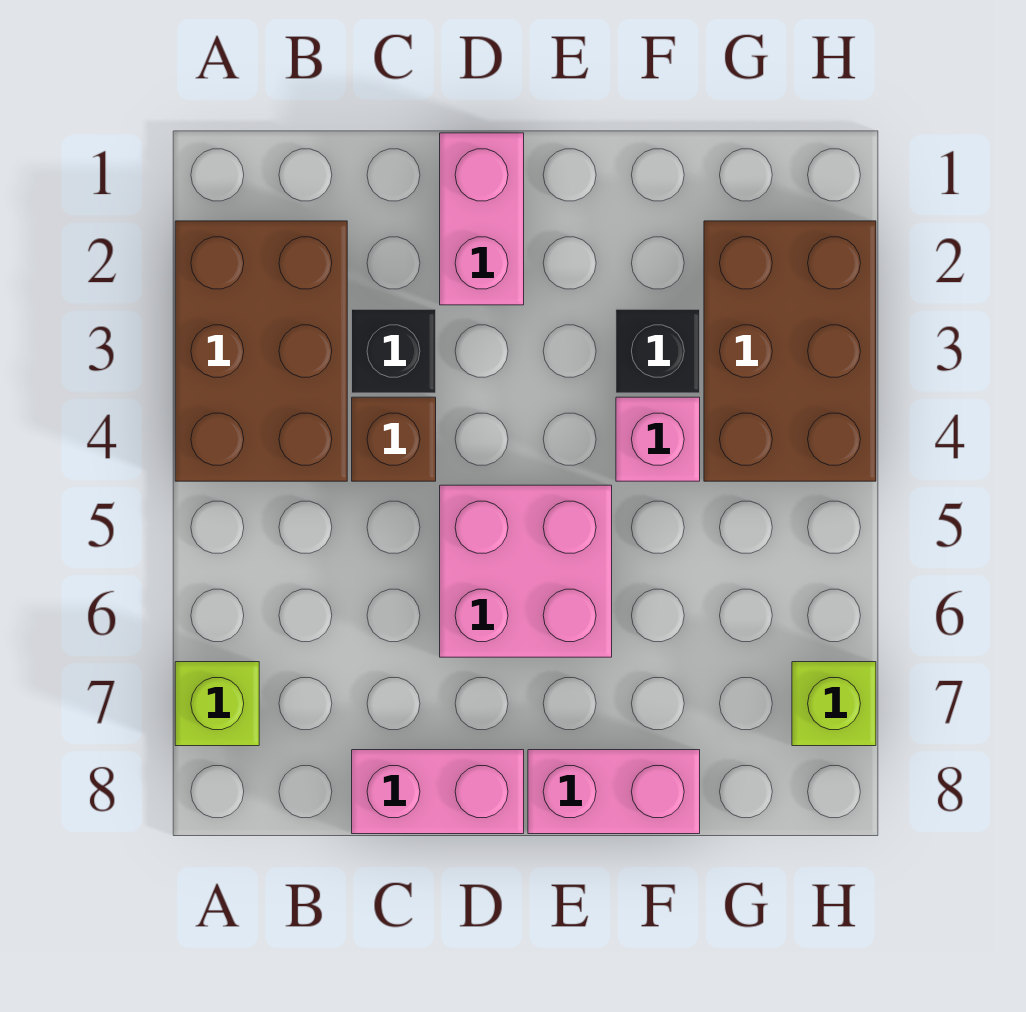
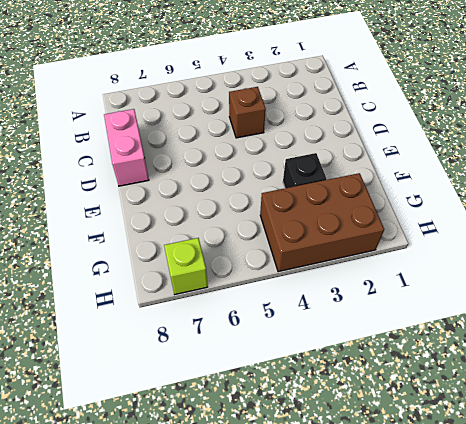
none -> brown 2x3 brick [175,221,347,481]
none -> lime 1x1 brick [175,662,259,746]
none -> black 1x1 brick [352,309,436,393]

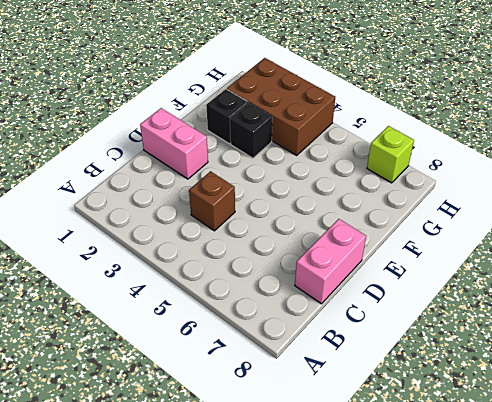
black 1x1 brick [206,89,248,144] -> black 1x1 brick moved to [352,309,436,393]
none -> brown 2x3 brick [175,221,347,481]
none -> lime 1x1 brick [175,662,259,746]
none -> pink 2x2 brick [440,485,612,657]

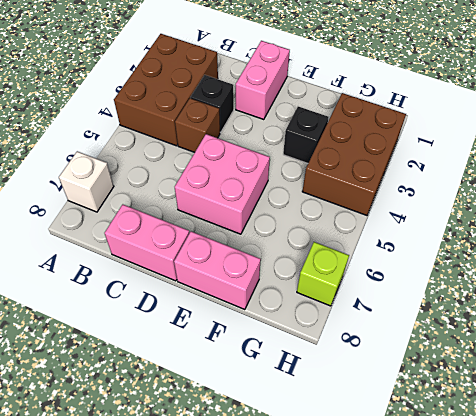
white 1x1 brick [59,151,114,212] -> lime 1x1 brick [175,662,259,746]
none -> pink 1x1 brick [616,397,700,481]

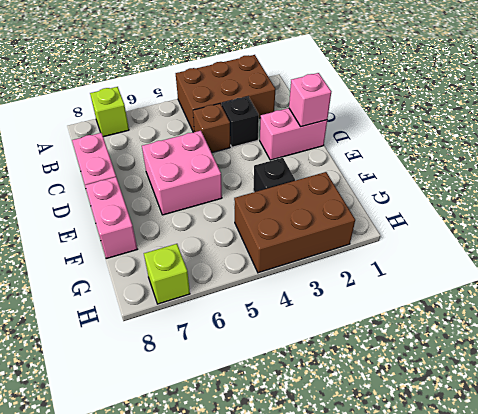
pink 1x1 brick [289,73,331,127] -> pink 1x1 brick moved to [616,397,700,481]

